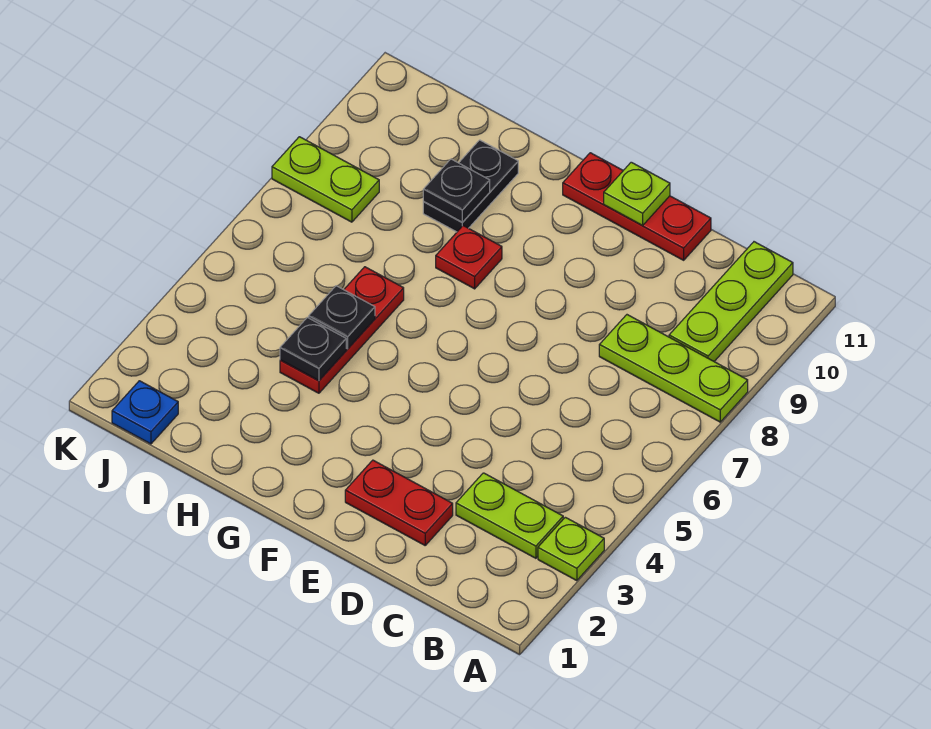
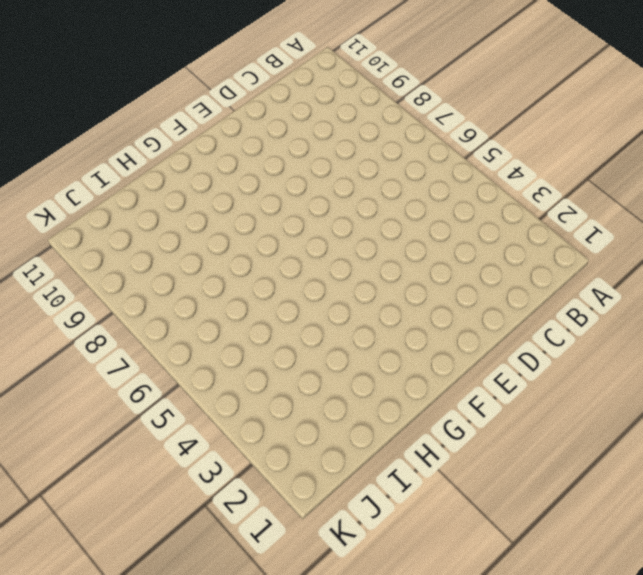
none -> lime 1x1 plate [538,517,604,581]
none -> lime 1x3 plate [599,315,748,422]
none -> lime 1x2 plate [456,473,563,558]

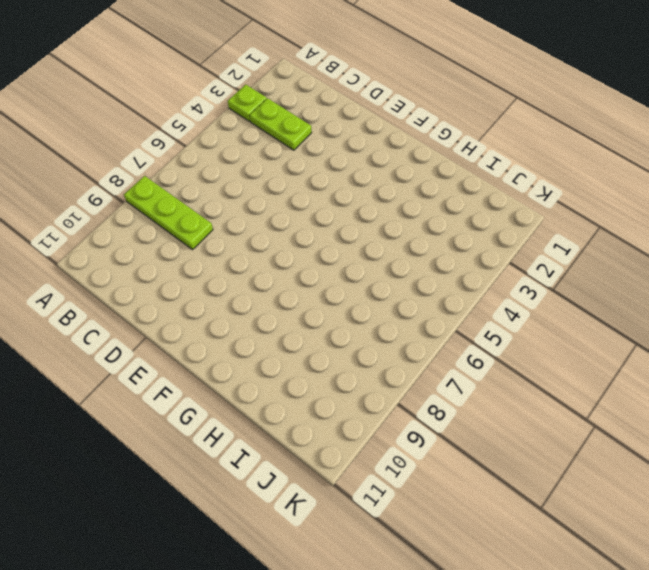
none -> lime 1x3 plate [669,242,793,361]
none -> red 1x2 plate [345,460,453,545]
none -> red 1x3 plate [563,153,711,260]

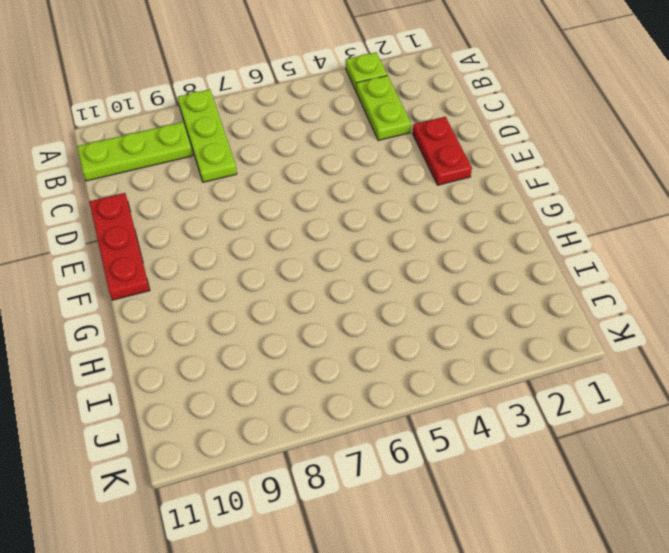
none -> red 1x1 plate [436,226,502,289]
none -> red 1x3 plate [280,267,404,393]
none -> black 1x2 plate [423,140,518,232]

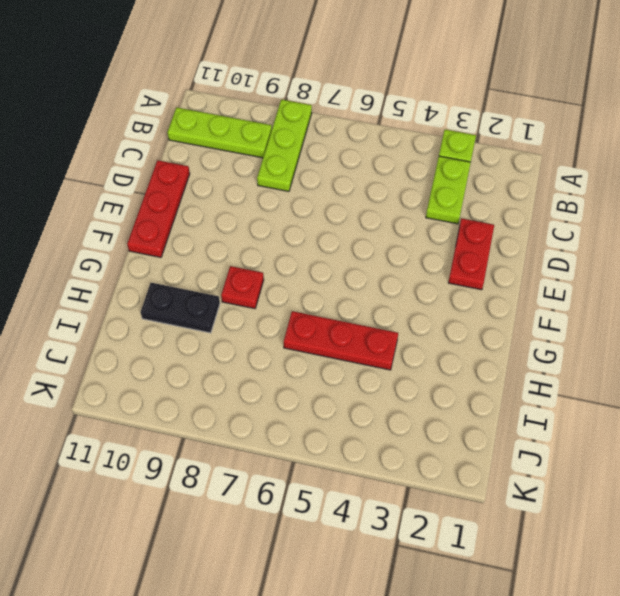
none -> blue 1x1 plate [112,381,178,444]
none -> lime 1x2 plate [272,137,379,222]
none -> lime 1x1 plate [604,162,670,226]

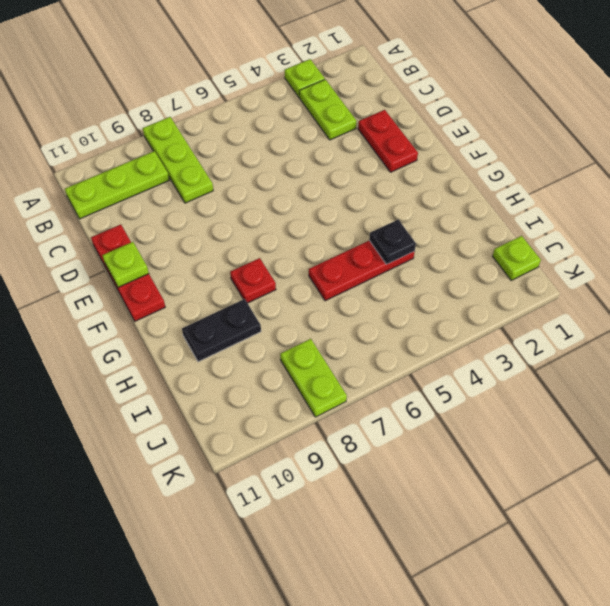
lime 1x1 plate [492,236,541,280] -> blue 1x1 plate [112,381,178,444]
none -> black 1x1 plate [309,286,375,349]
none -> black 1x1 plate [423,159,490,222]

